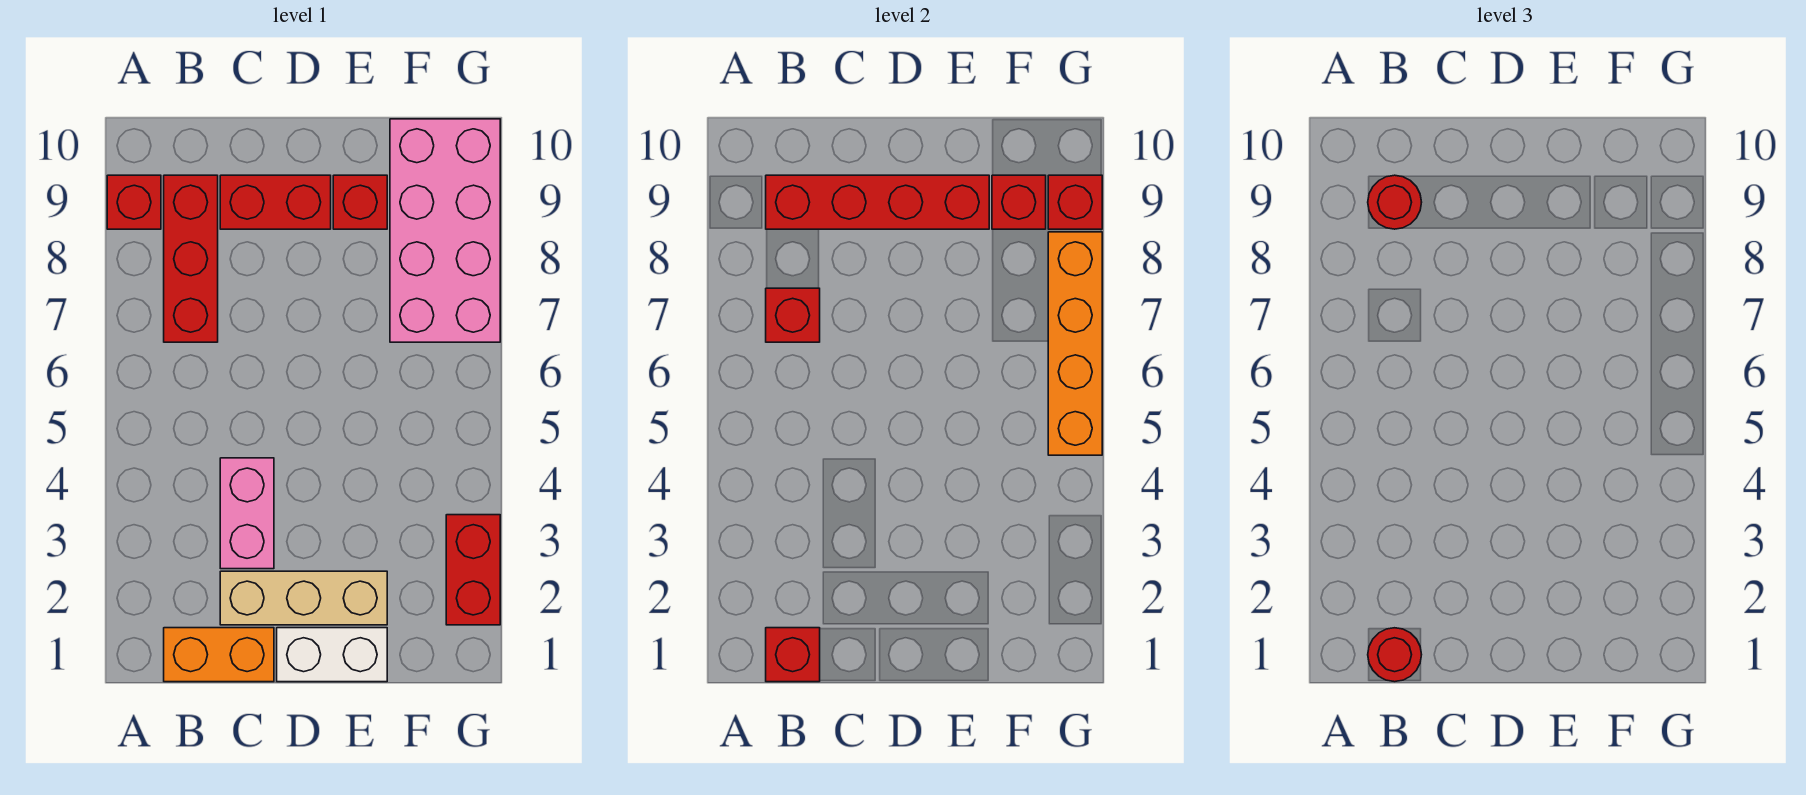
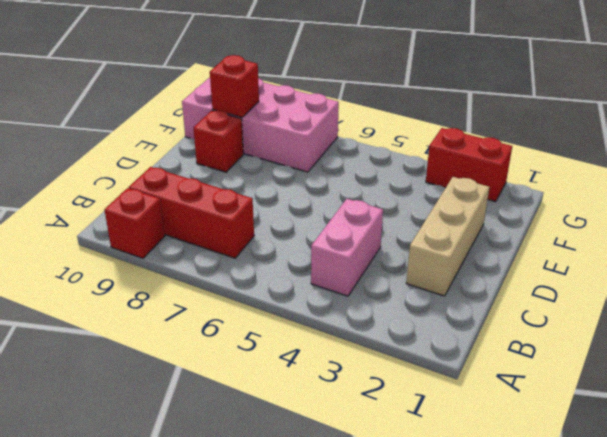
pink 1x2 brick [311,199,383,296] -> pink 1x2 brick turned to [220,458,274,569]
none -> orange 1x2 brick [164,628,274,682]
none -> red 1x2 brick [220,175,331,229]
none -> white 1x2 brick [277,628,387,682]

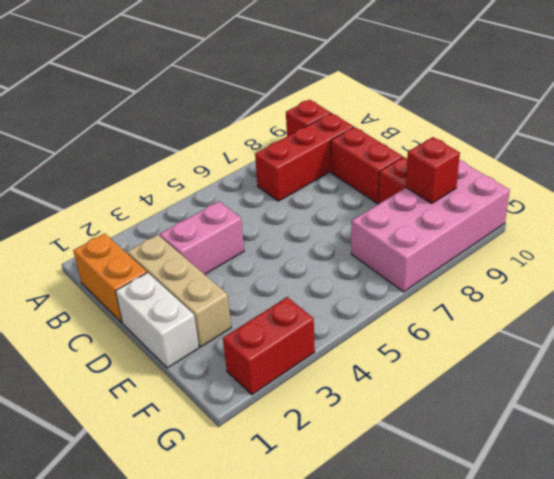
none -> red 1x1 brick [766,628,820,682]
none -> red 1x1 brick [766,288,820,342]
none -> red 1x4 brick [766,175,989,229]

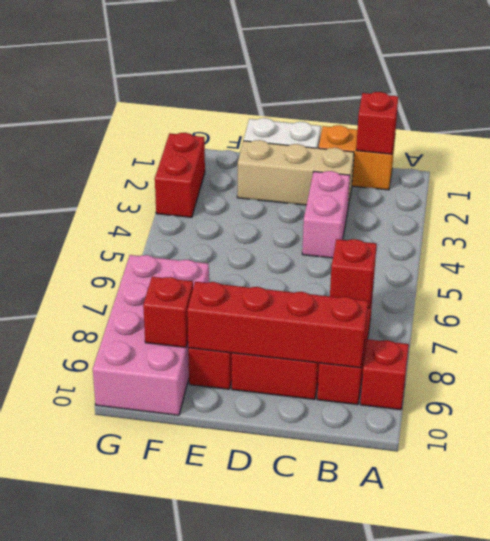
none -> orange 1x4 brick [1048,232,1102,455]
none -> red 1x1 brick [1048,175,1102,229]
none -> red 1x1 round brick [1368,628,1422,682]

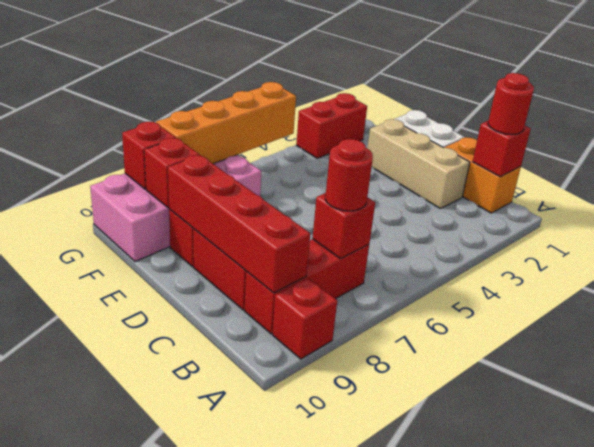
red 1x1 round brick [325,139,373,211] -> red 1x1 round brick moved to [1368,175,1422,229]
none -> pink 1x2 brick [220,458,274,569]

